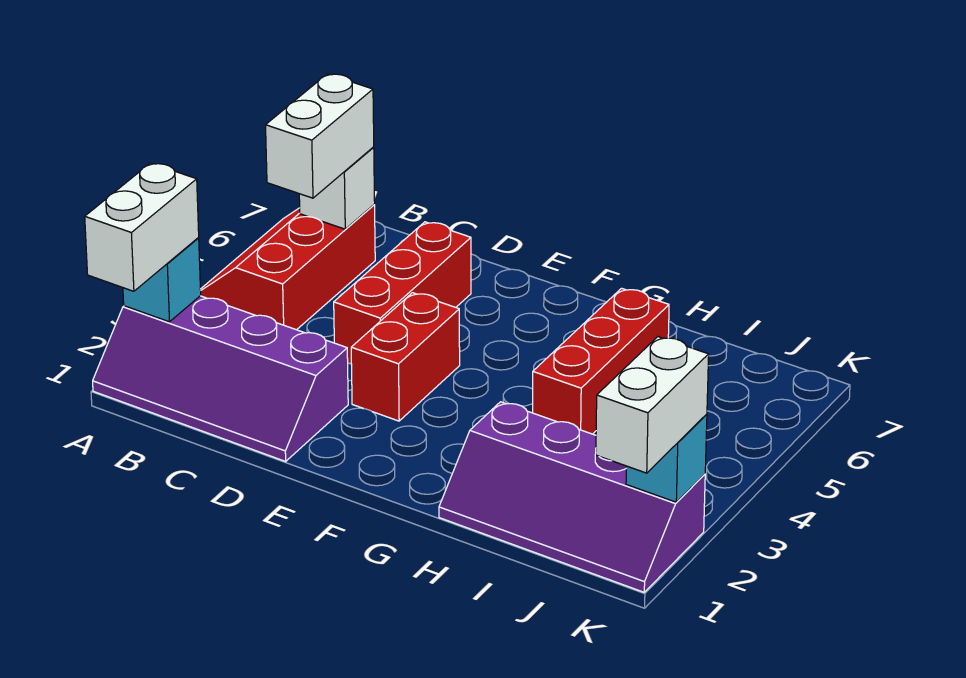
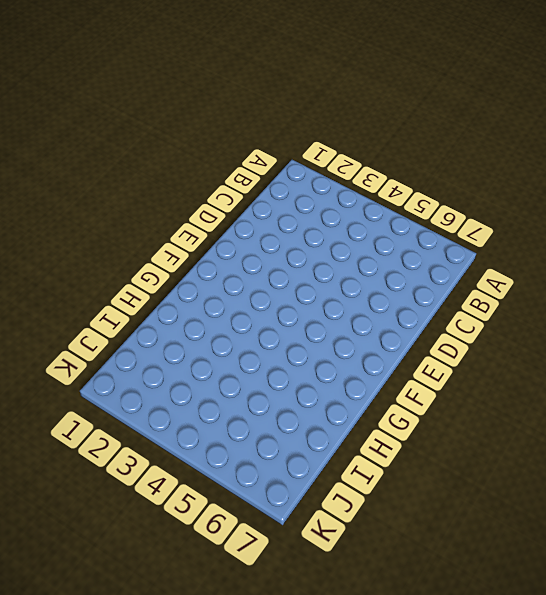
none -> purple 2x4 slope [93,296,348,461]
none -> red 2x3 slope [200,205,375,330]
none -> red 1x3 brick [334,222,471,364]

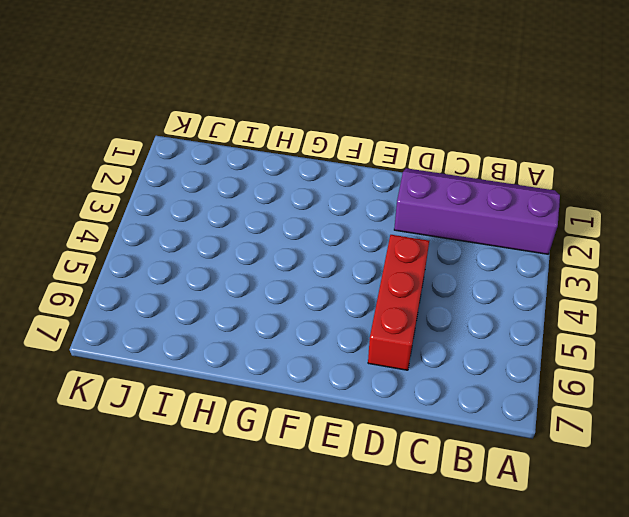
none -> red 2x3 slope [200,205,375,330]
none -> red 1x2 brick [351,293,460,421]
none -> purple 2x4 slope [439,402,705,592]

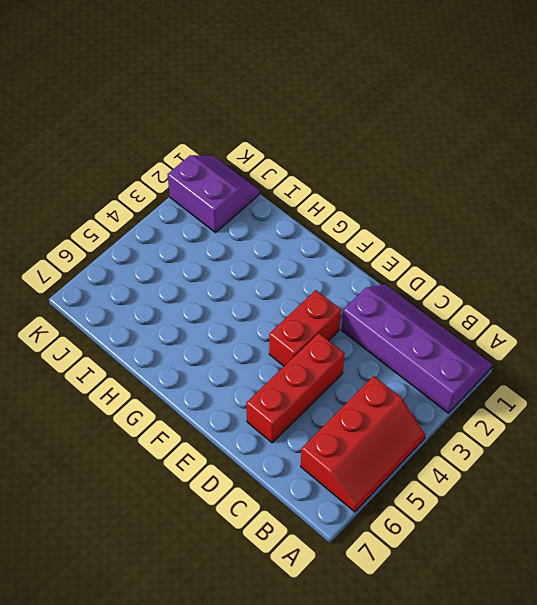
purple 2x2 slope [168,155,259,233] -> purple 2x4 slope [439,402,705,592]
none -> red 1x3 brick [533,288,669,434]
none -> cyan 1x1 brick [123,238,201,322]
none -> white 1x1 brick [299,147,375,229]

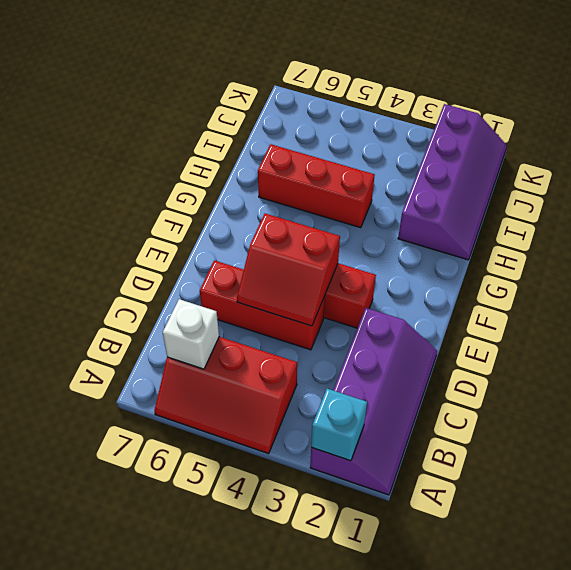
red 2x2 slope [237,214,340,326] -> none
none -> cyan 1x1 brick [626,414,707,502]
none -> white 1x2 brick [85,163,199,291]
none -> white 1x2 brick [266,74,374,198]

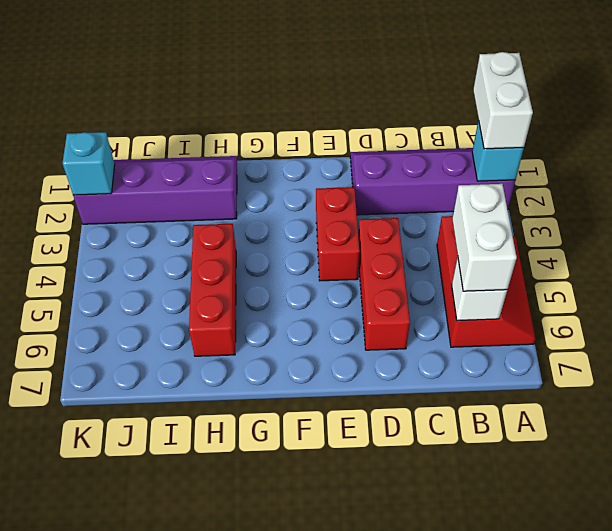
none -> white 1x2 brick [596,337,709,473]

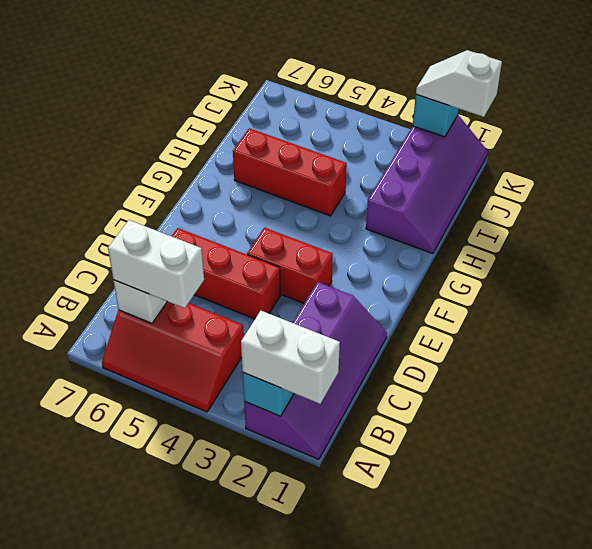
white 1x2 slope [416,50,502,117] -> white 1x2 brick [596,337,709,473]

